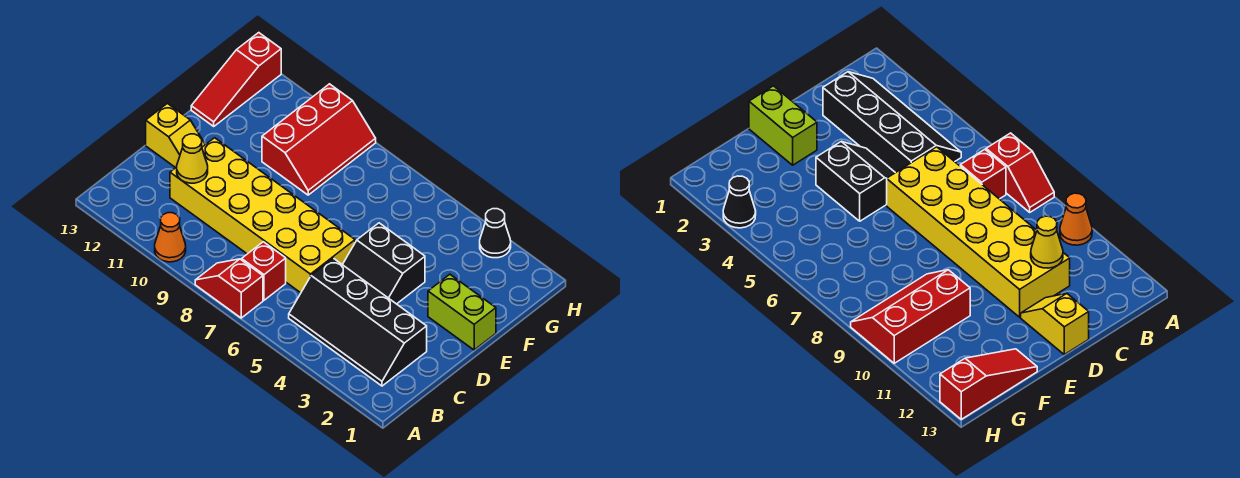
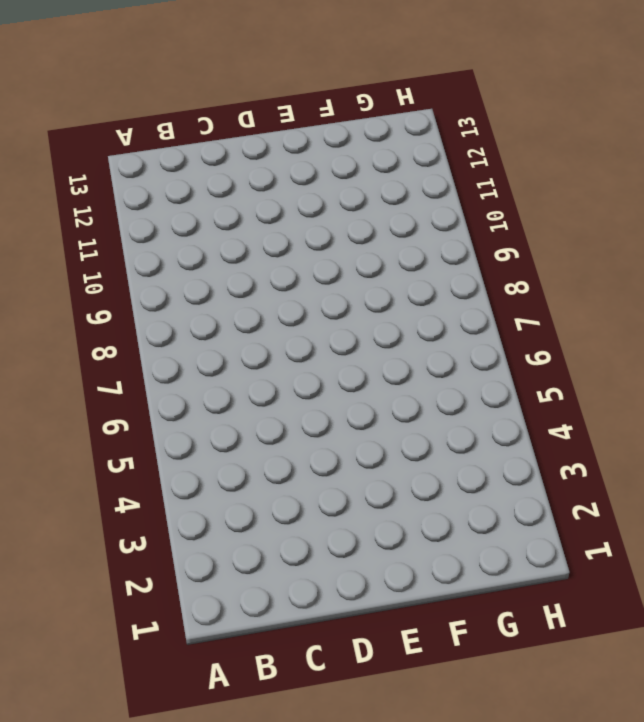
none -> red 1x2 slope [195,259,263,318]
none -> orange 1x1 cone [155,213,186,262]
none -> black 2x4 slope [289,258,427,386]

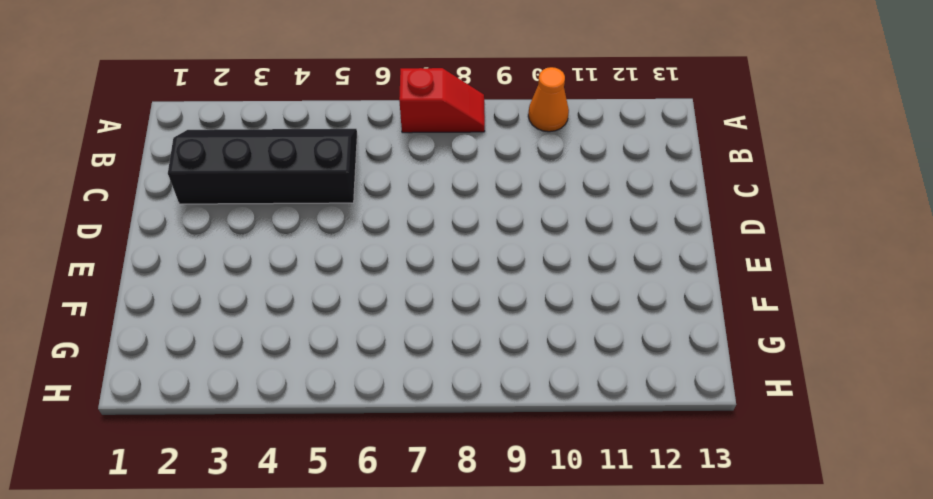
none -> red 1x1 brick [242,242,286,300]
none -> yellow 2x6 brick [170,138,355,293]
none -> black 2x2 slope [343,223,425,304]

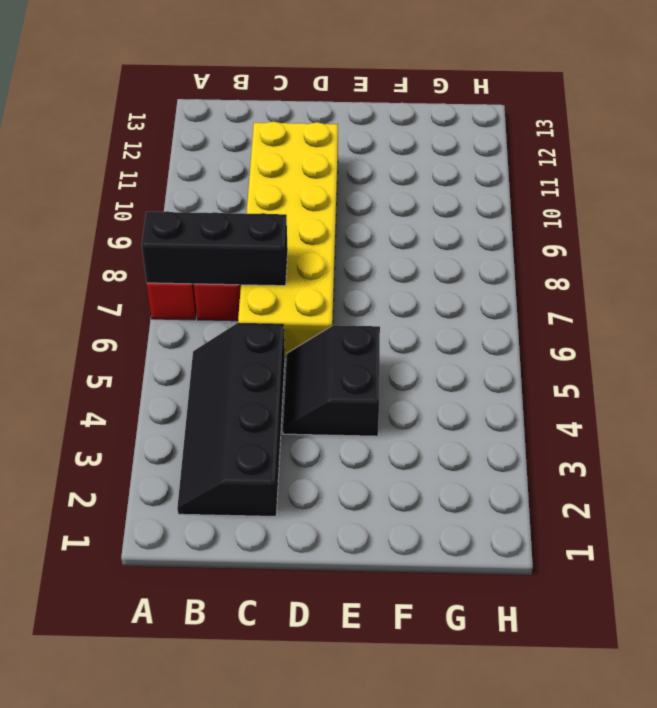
black 1x3 brick [142,211,288,286] -> none
none -> orange 1x1 cone [155,213,186,262]
none -> yellow 1x2 slope [146,103,205,168]
none -> lime 1x2 brick [428,274,496,350]

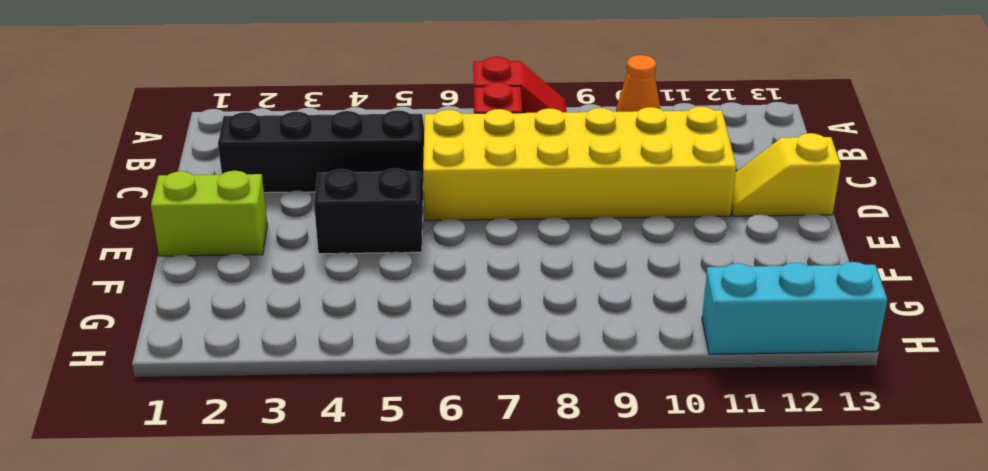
cyan 1x3 brick [702,262,887,354] -> red 1x3 slope [191,33,281,126]
none -> red 2x3 slope [262,84,376,195]
none -> black 1x1 cone [480,209,511,258]
none -> yellow 1x1 cone [177,134,208,183]

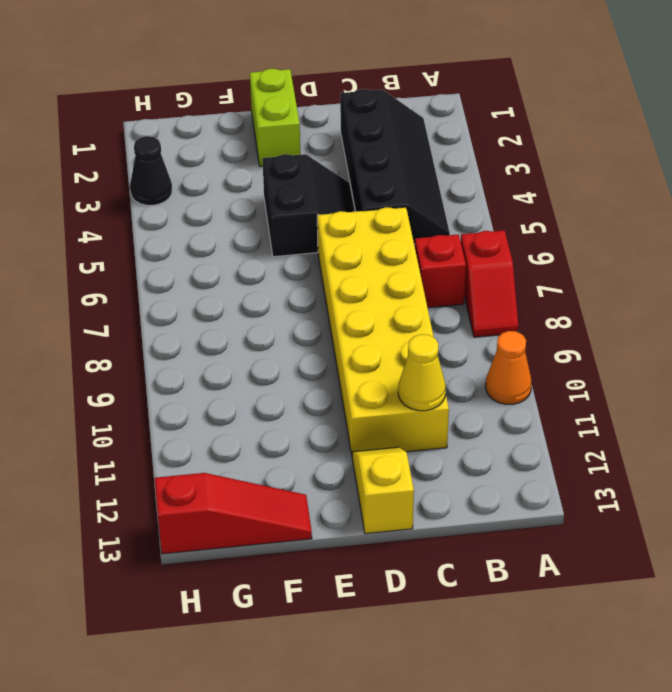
none -> red 2x3 slope [262,84,376,195]

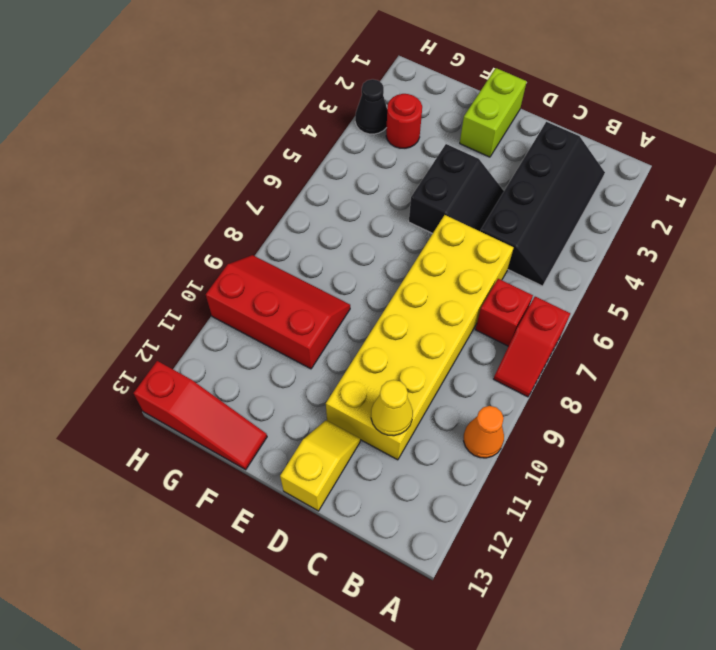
red 1x1 round brick [386,94,422,148] -> none

